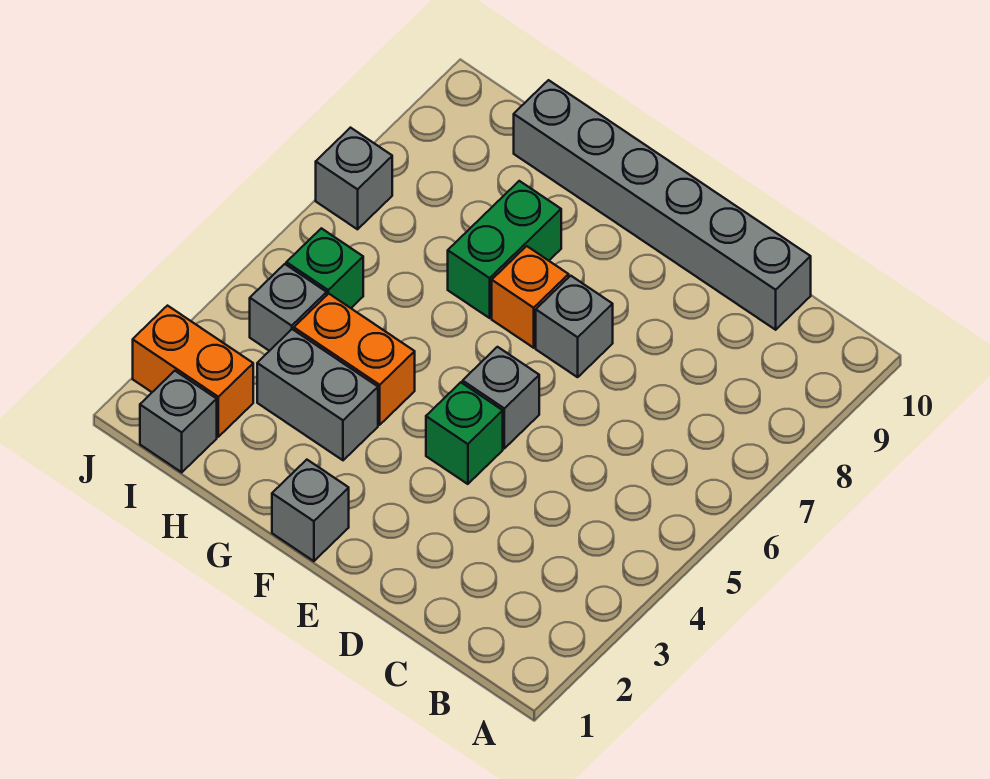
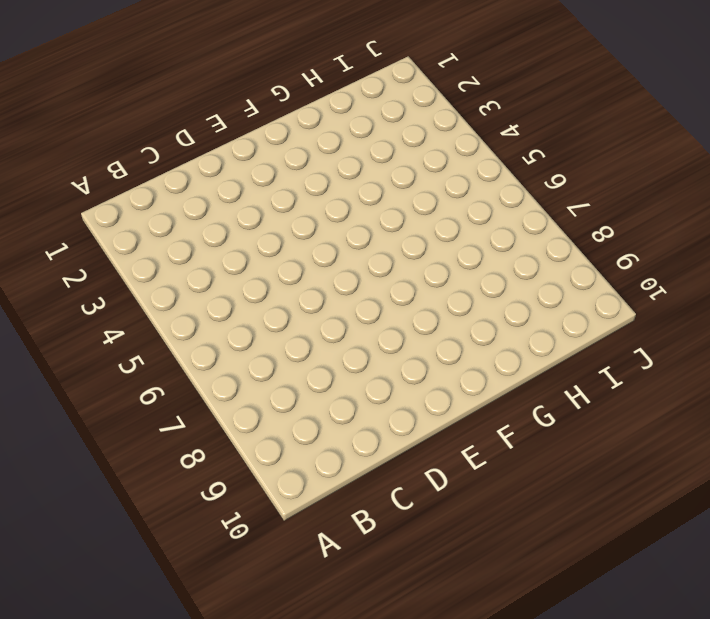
none -> grey 1x6 brick [514,80,811,330]
none -> green 1x1 brick [426,382,503,484]
none -> grey 1x1 brick [463,347,539,448]

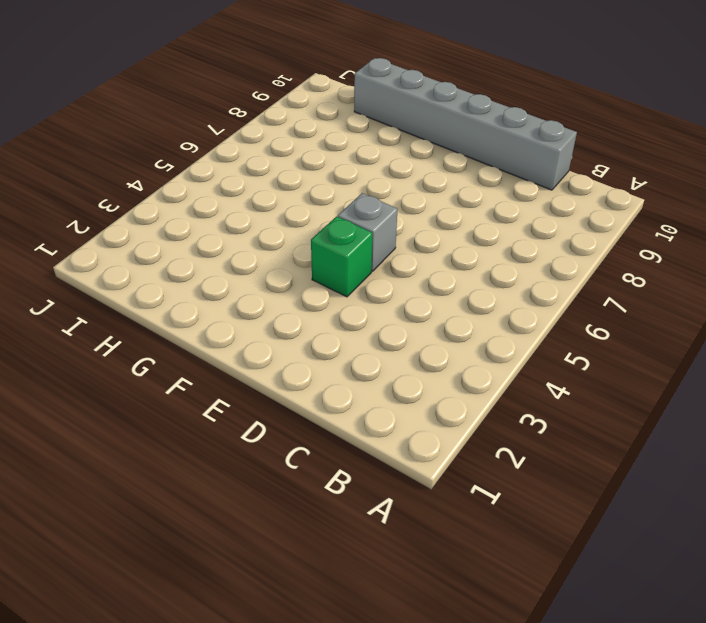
none -> grey 1x1 brick [536,276,613,377]
none -> grey 1x1 brick [272,460,349,561]
none -> orange 1x1 brick [492,246,569,348]

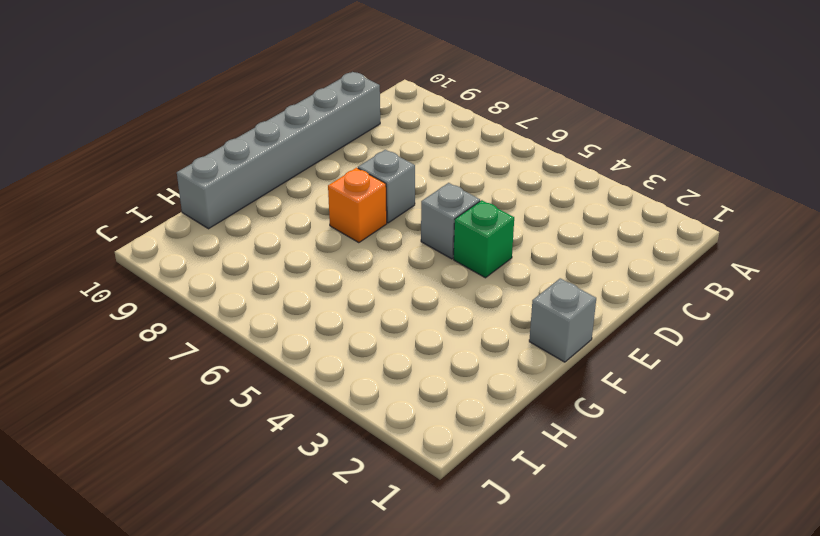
none -> grey 1x2 brick [257,329,378,460]
none -> orange 1x2 brick [294,294,415,425]
none -> green 1x2 brick [448,181,561,318]

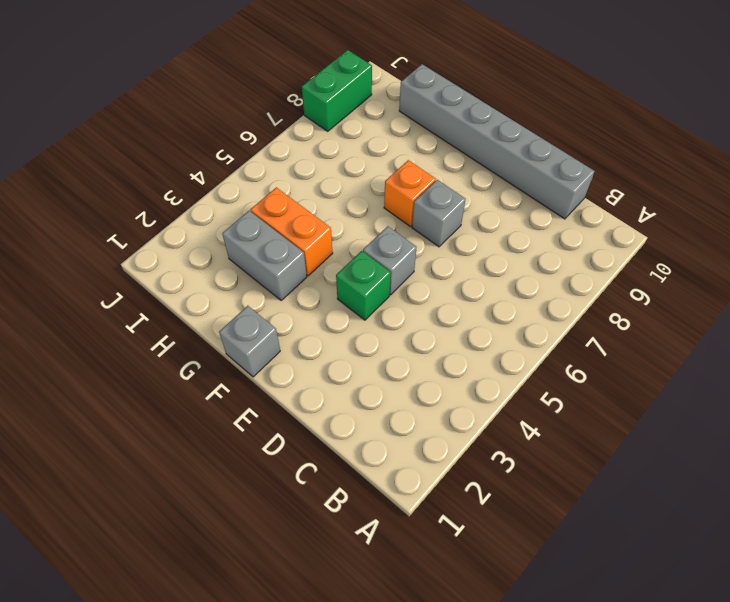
green 1x2 brick [302,50,372,131] -> green 1x2 brick moved to [448,181,561,318]
none -> grey 1x1 brick [140,371,217,472]
none -> orange 1x2 brick [133,306,253,437]
none -> grey 1x1 brick [250,264,327,351]

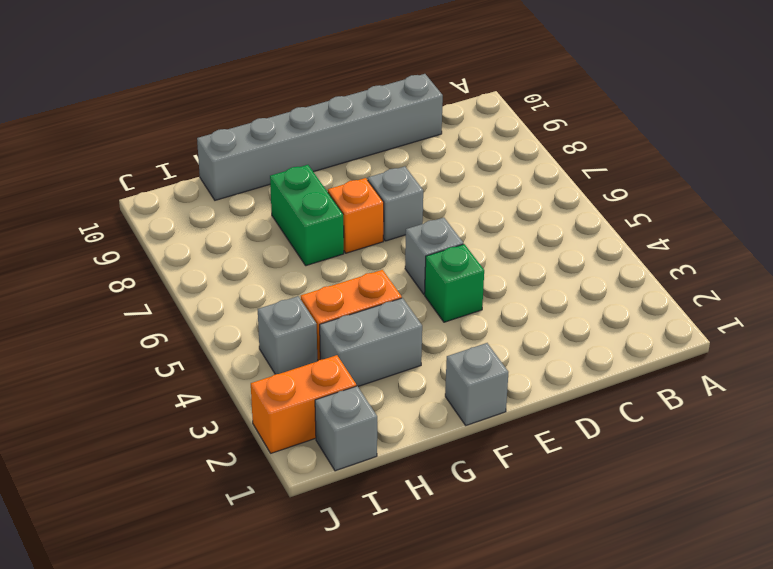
none -> green 1x1 brick [286,228,363,308]
none -> grey 1x1 brick [316,128,392,229]

